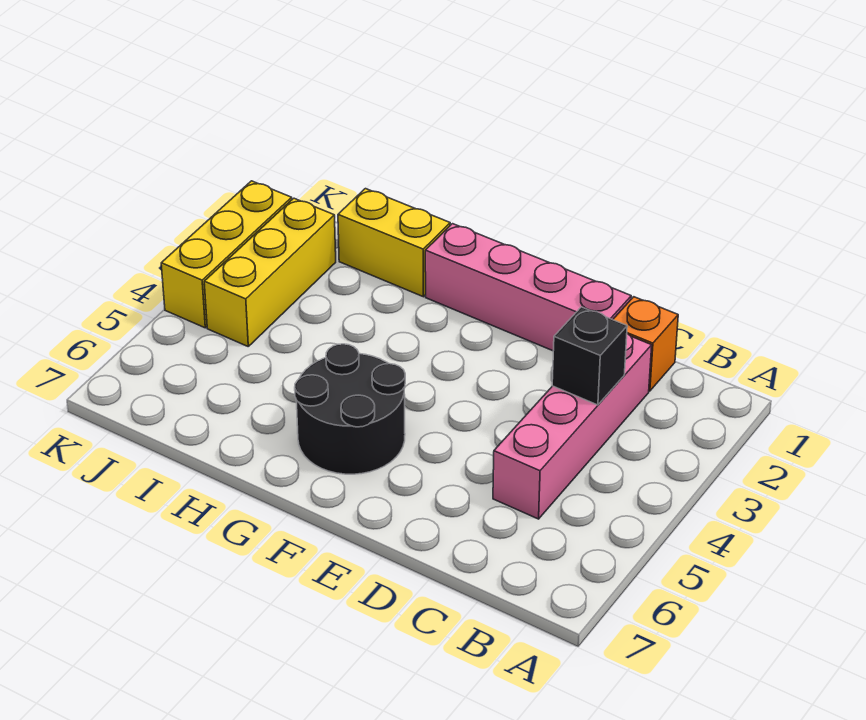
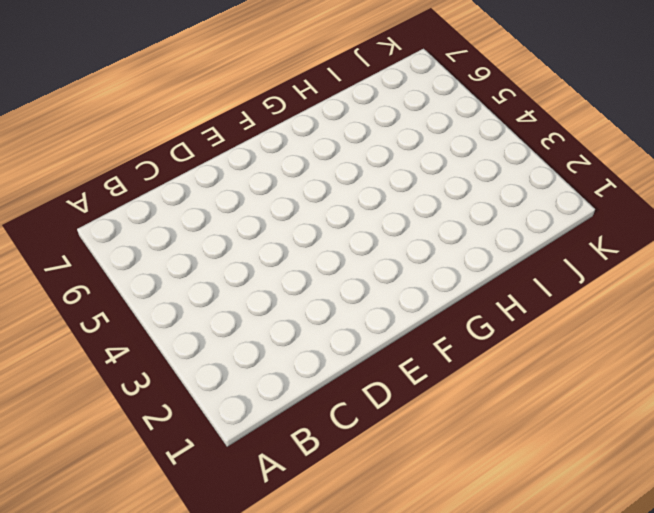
none -> orange 1x1 brick [613,297,678,391]
none -> pink 1x4 brick [493,334,652,519]

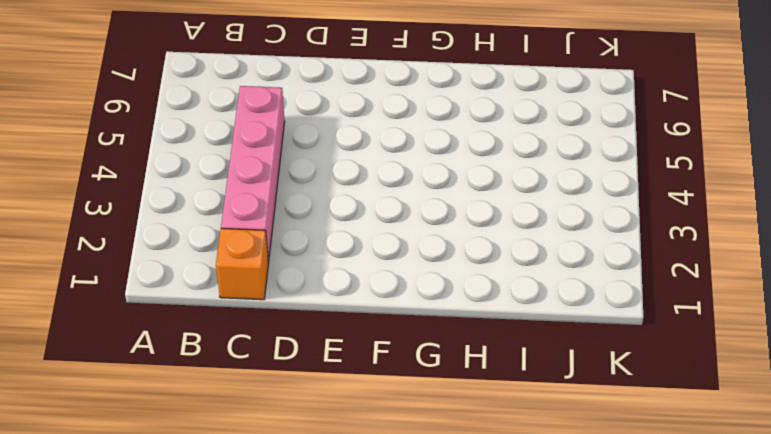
none -> pink 1x4 brick [425,224,631,351]
none -> black 2x2 round brick [295,344,405,474]

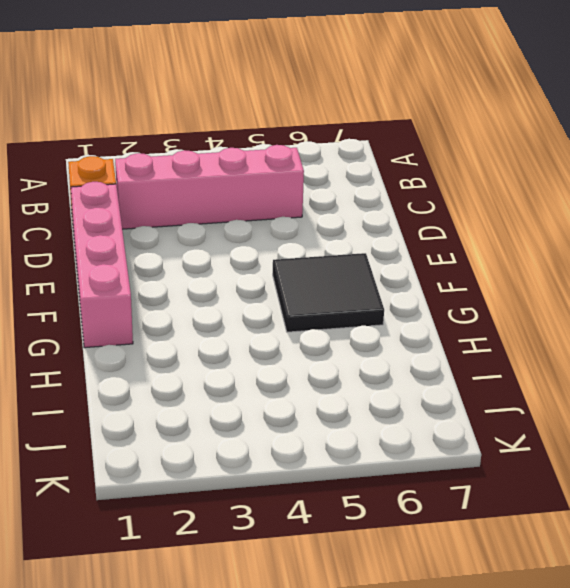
black 2x2 tile [273,253,384,332] -> black 2x2 round brick [295,344,405,474]
none -> yellow 1x2 brick [338,189,450,297]
none -> yellow 1x3 brick [204,198,336,346]

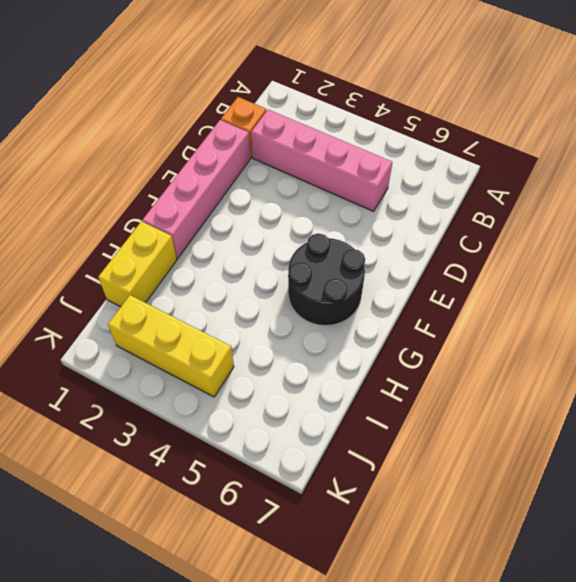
none -> yellow 1x3 brick [161,181,292,328]
none -> black 1x1 brick [552,307,627,405]

